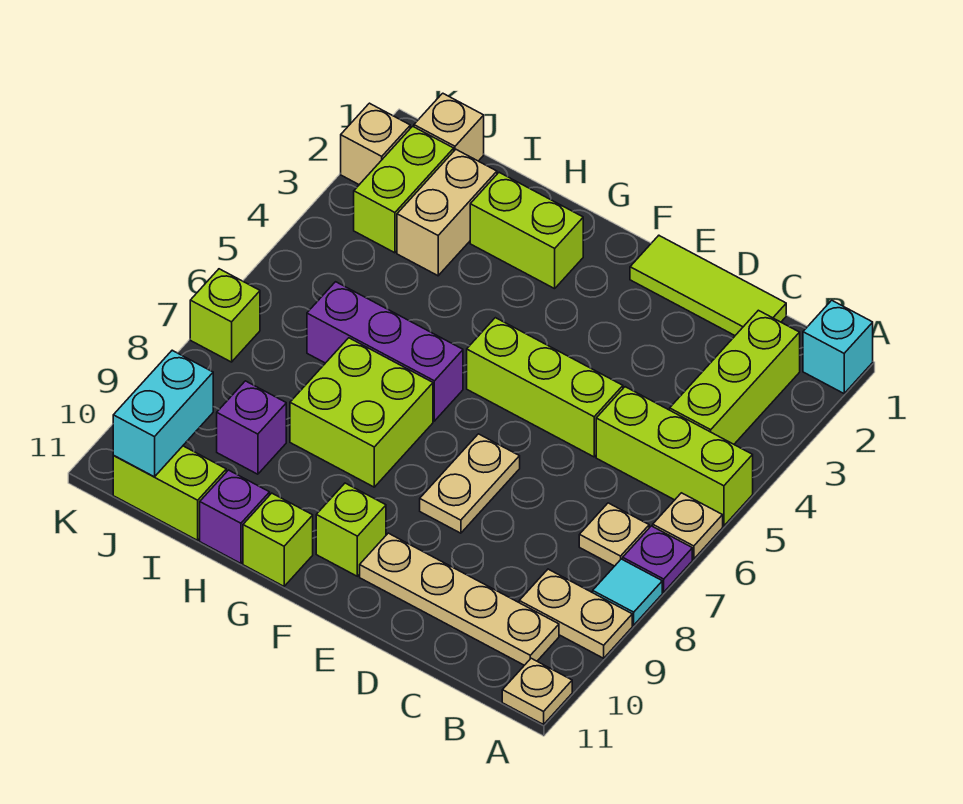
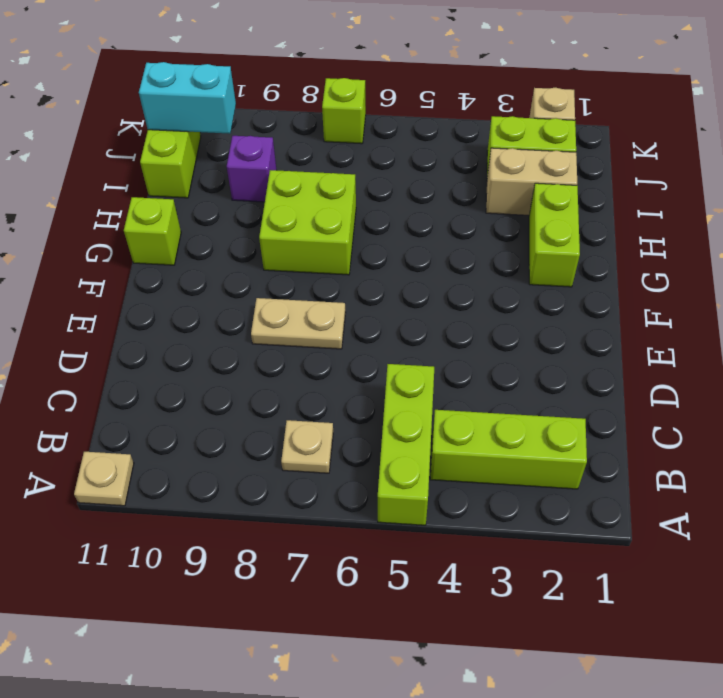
none -> cyan 1x1 brick [803,300,873,393]
none -> tan 1x1 plate [653,493,723,559]
none -> purple 1x1 plate [623,526,692,592]

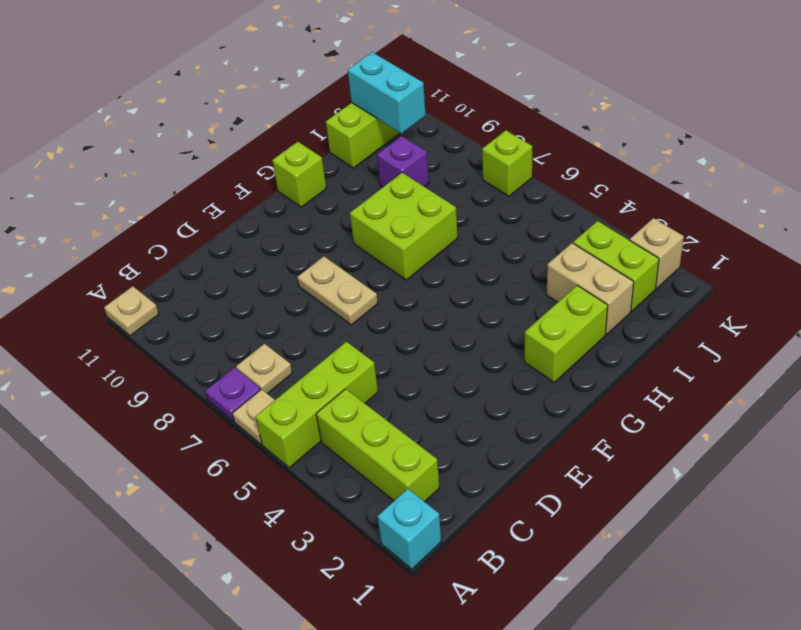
none -> cyan 1x1 tile [593,559,662,625]
none -> tan 1x2 plate [519,569,632,658]
none -> tan 1x4 plate [360,533,559,665]

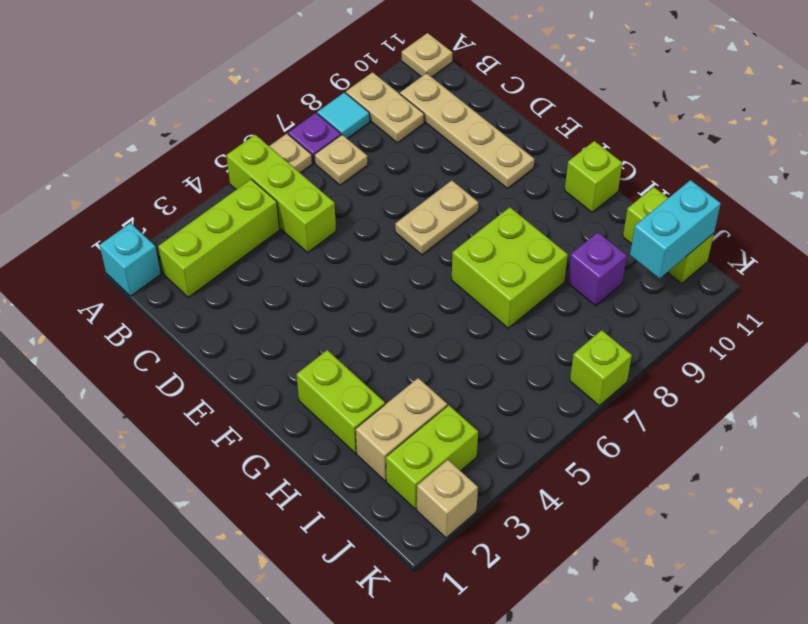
none -> lime 1x3 tile [630,236,786,335]
none -> lime 1x3 brick [467,318,623,457]
none -> lime 1x1 brick [316,483,386,576]

